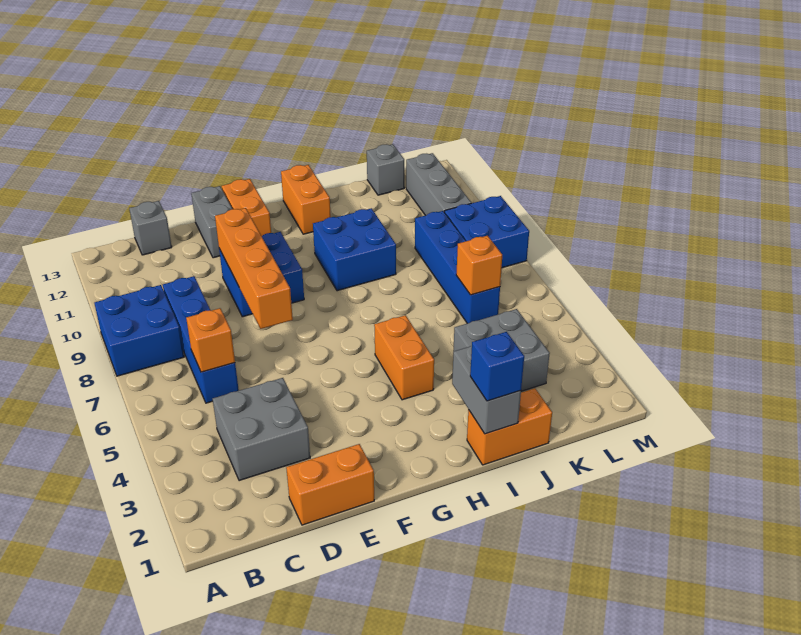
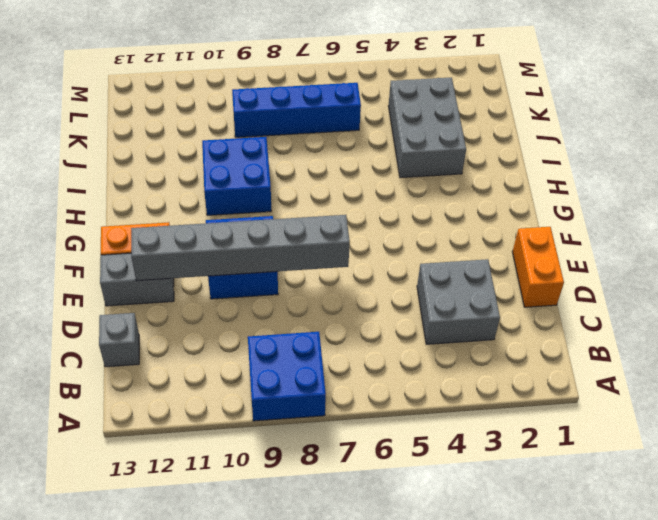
grey 1x6 brick [131,215,350,281] -> orange 1x4 brick [215,208,293,329]
grey 2x3 brick [389,77,466,178] -> grey 2x2 brick [453,309,550,391]
none -> blue 1x4 brick [163,276,239,403]
none -> orange 1x2 brick [374,315,434,400]
none -> orange 1x2 brick [281,165,331,234]

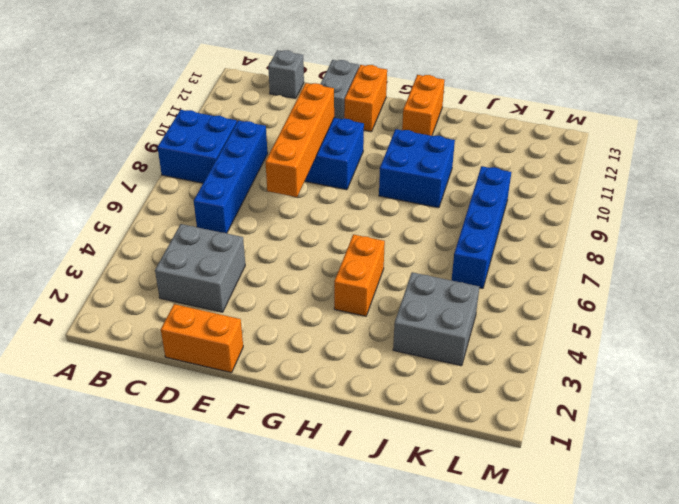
none -> orange 1x2 brick [467,388,552,465]
none -> grey 1x1 brick [367,144,404,195]
none -> blue 2x2 brick [444,196,529,268]

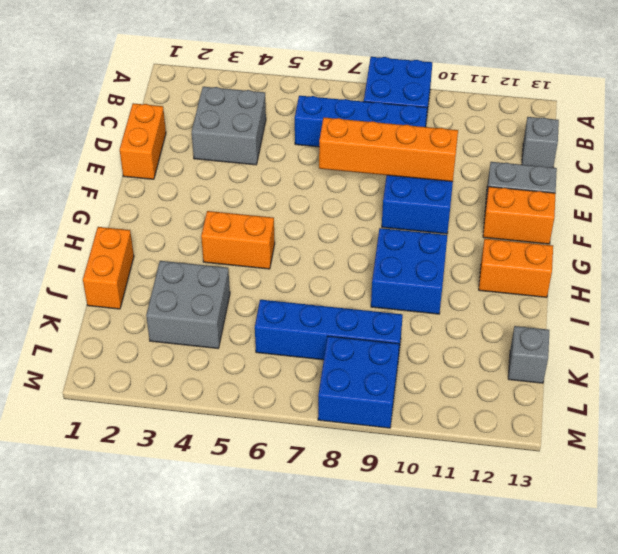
none -> grey 1x3 brick [406,153,471,215]
none -> orange 1x1 brick [186,308,235,372]
none -> grey 1x2 brick [452,346,521,434]

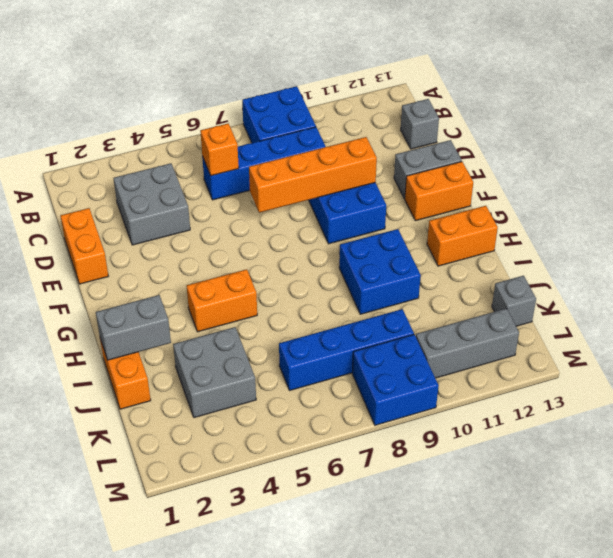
none -> orange 1x1 brick [456,236,502,295]
none -> blue 1x1 brick [470,332,524,401]

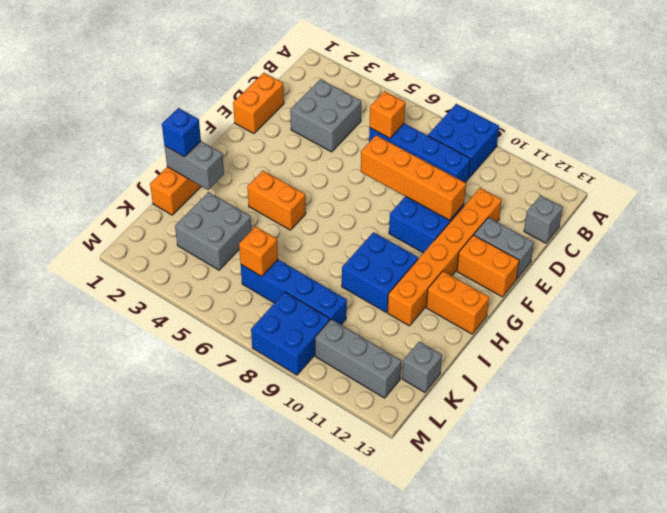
orange 1x6 brick [387,188,502,326] -> none

